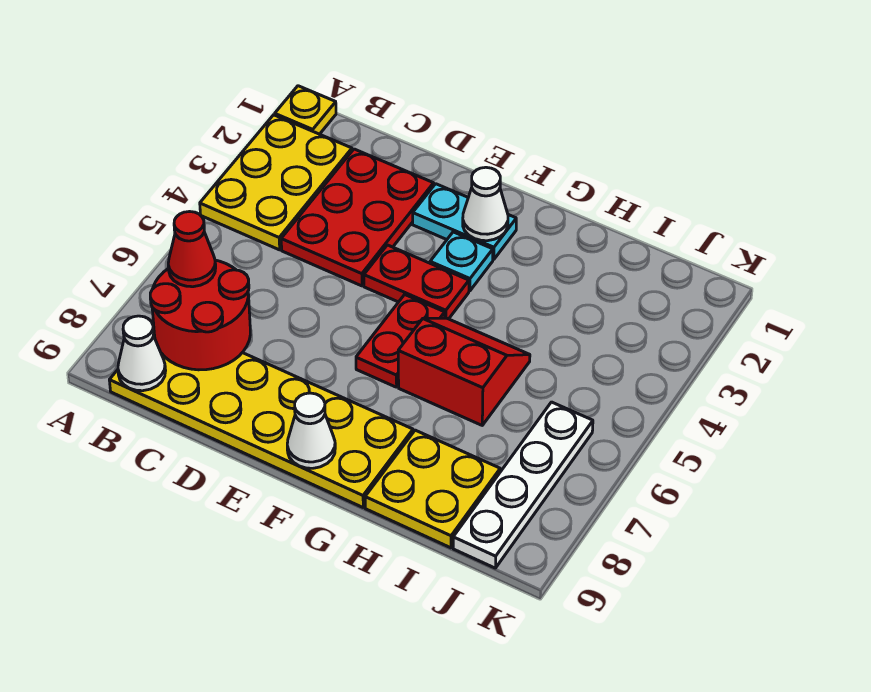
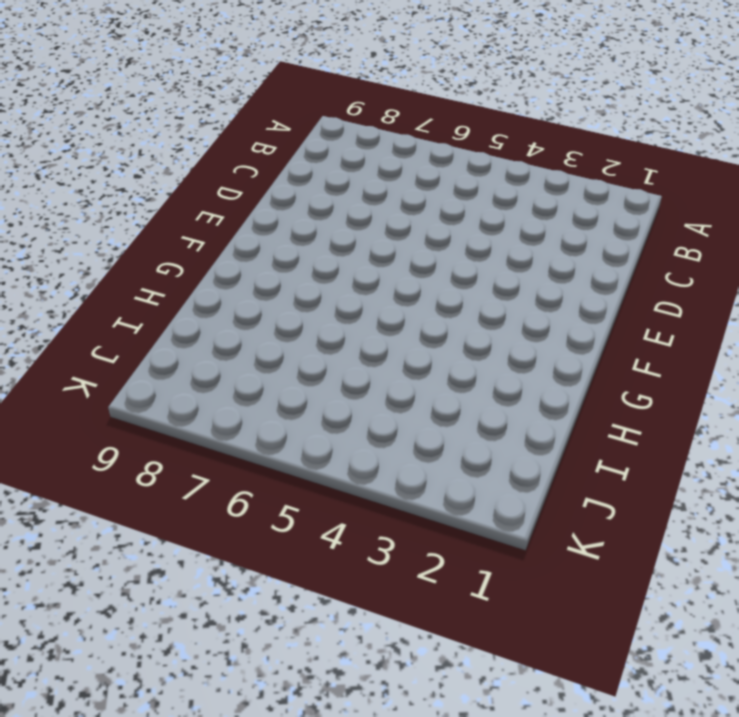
none -> yellow 1x1 plate [275,86,336,134]
none -> yellow 2x3 plate [200,115,352,250]
none -> yellow 2x6 plate [109,326,413,507]

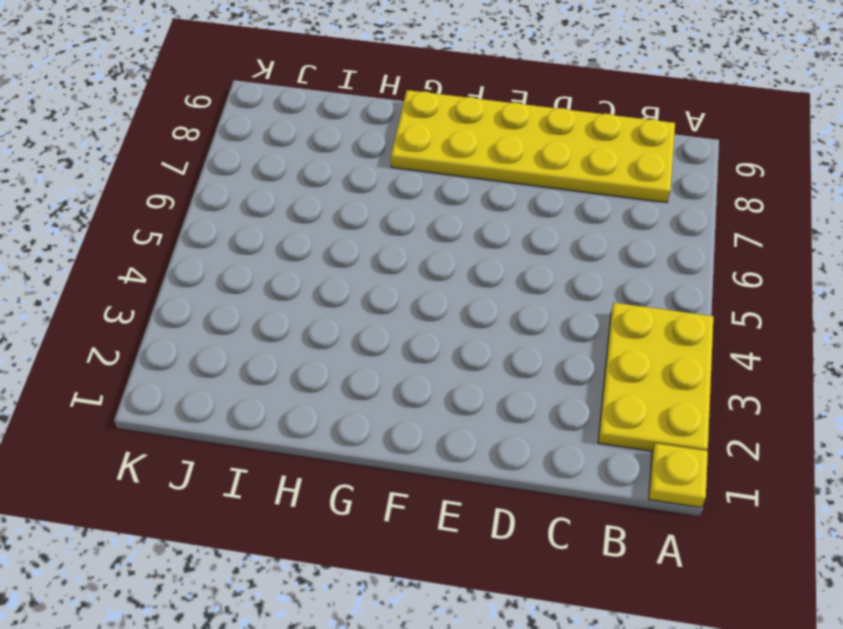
none -> red 2x3 plate [281,149,434,286]
none -> cyan 1x2 plate [413,184,516,260]
none -> red 1x2 plate [364,245,469,319]

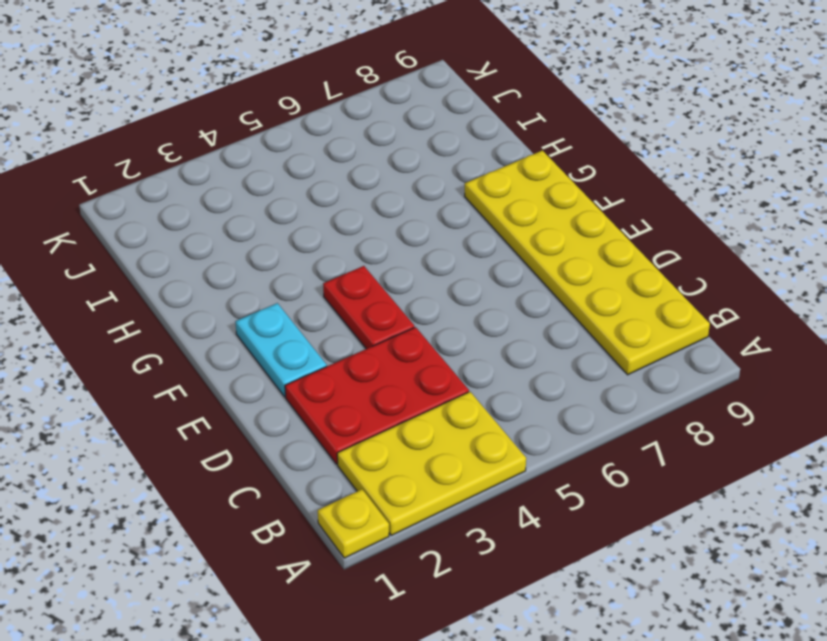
none -> cyan 1x1 plate [430,232,493,291]
none -> red 1x2 plate [356,295,445,387]
none -> red 2x2 slope [398,318,530,425]

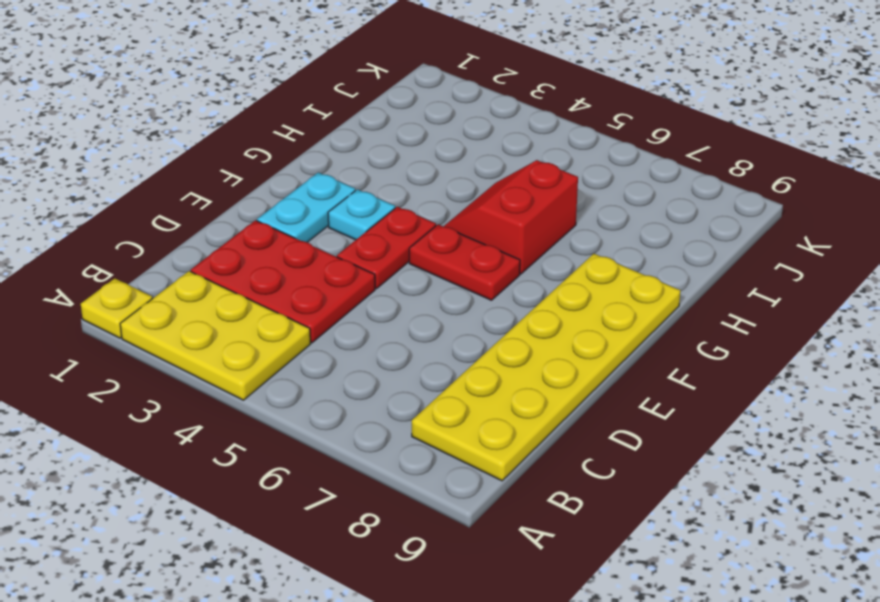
none -> yellow 2x2 plate [365,430,500,548]
none -> white 1x4 plate [453,402,593,568]
none -> red 2x2 round brick [150,260,250,370]

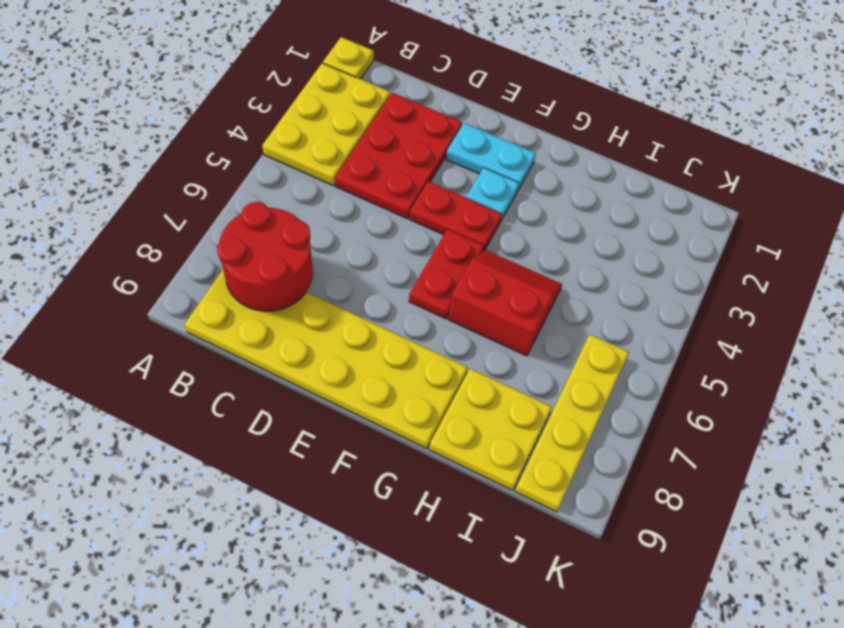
yellow 1x4 plate [515,335,629,512] -> white 1x4 plate [453,402,593,568]
none -> white 1x1 cone [118,316,166,391]
none -> white 1x1 cone [463,167,508,241]
none -> white 1x1 cone [287,393,335,468]

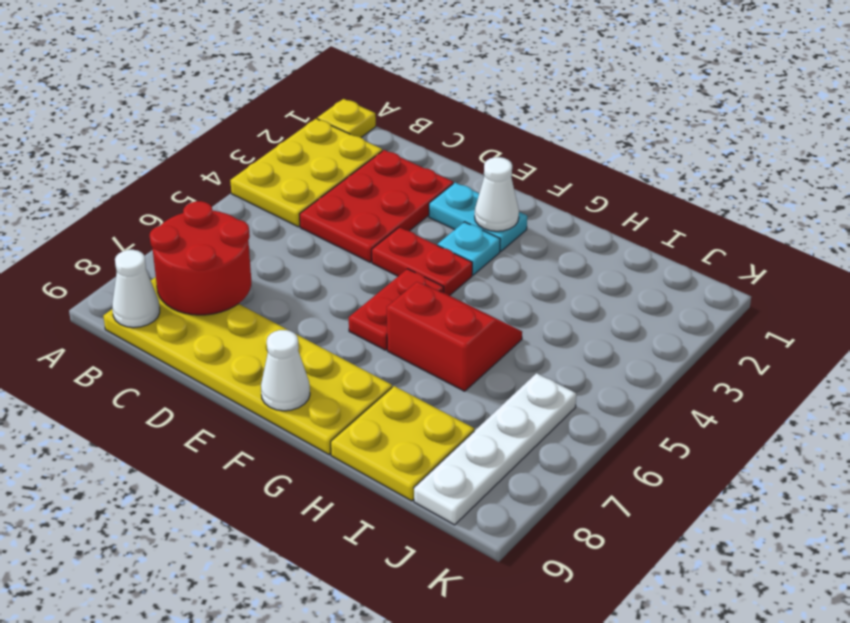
none -> red 1x1 cone [168,212,216,287]

